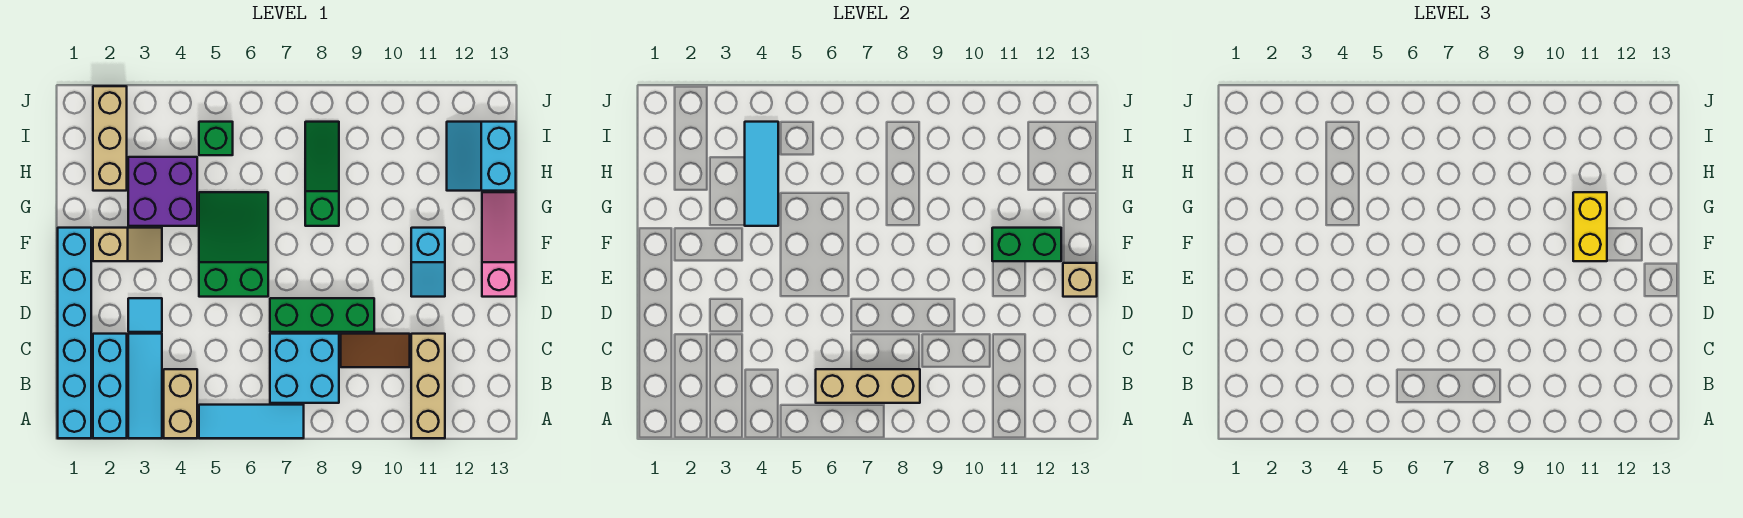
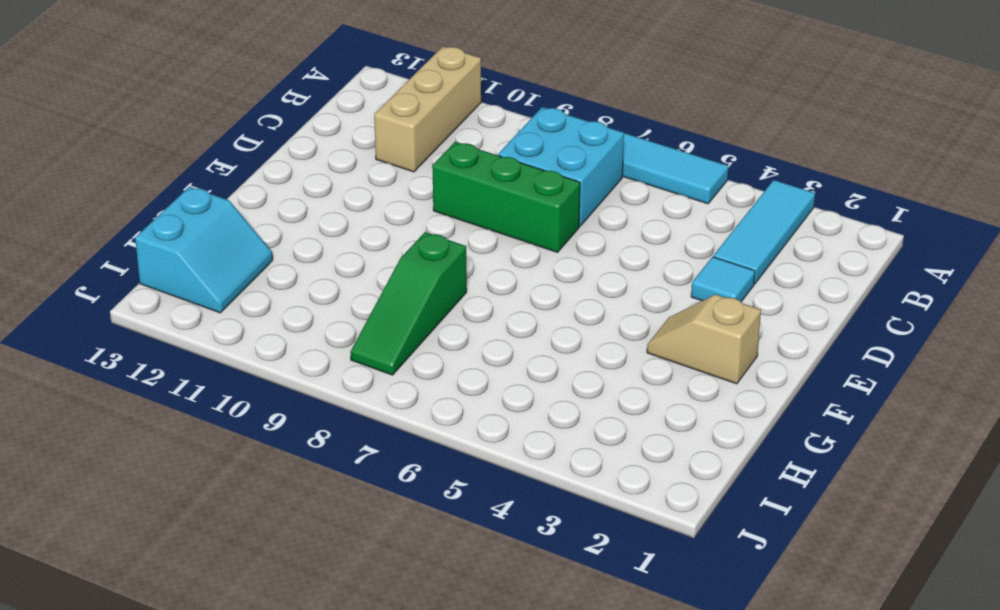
none -> cyan 1x6 brick [58,228,91,438]
none -> cyan 1x3 brick [93,334,127,438]
none -> tan 1x2 brick [164,369,197,438]

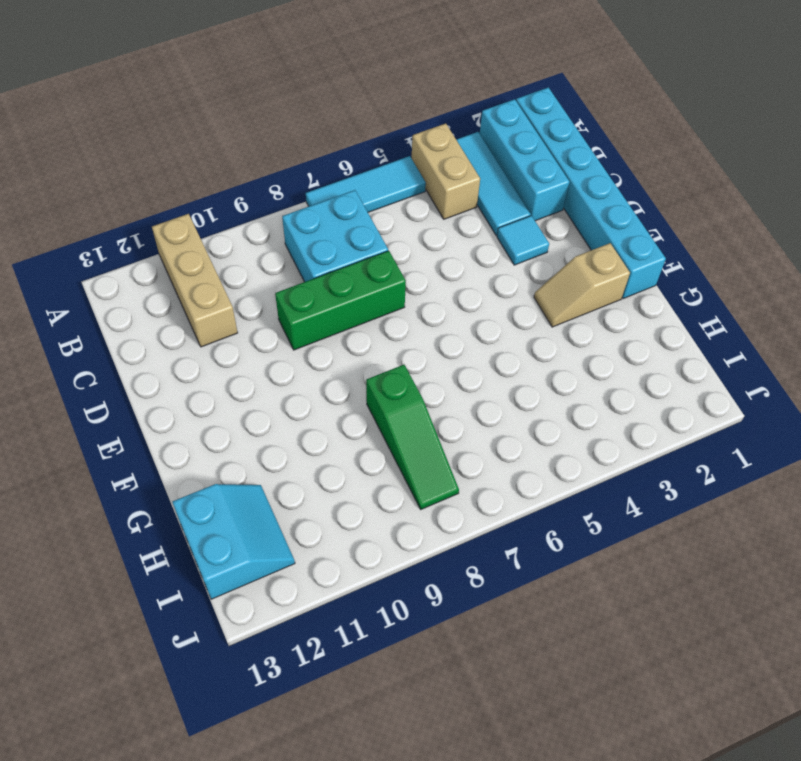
none -> brown 1x2 tile [341,334,410,367]
none -> green 2x3 slope [199,192,268,297]
none -> cyan 1x2 slope [411,228,445,297]

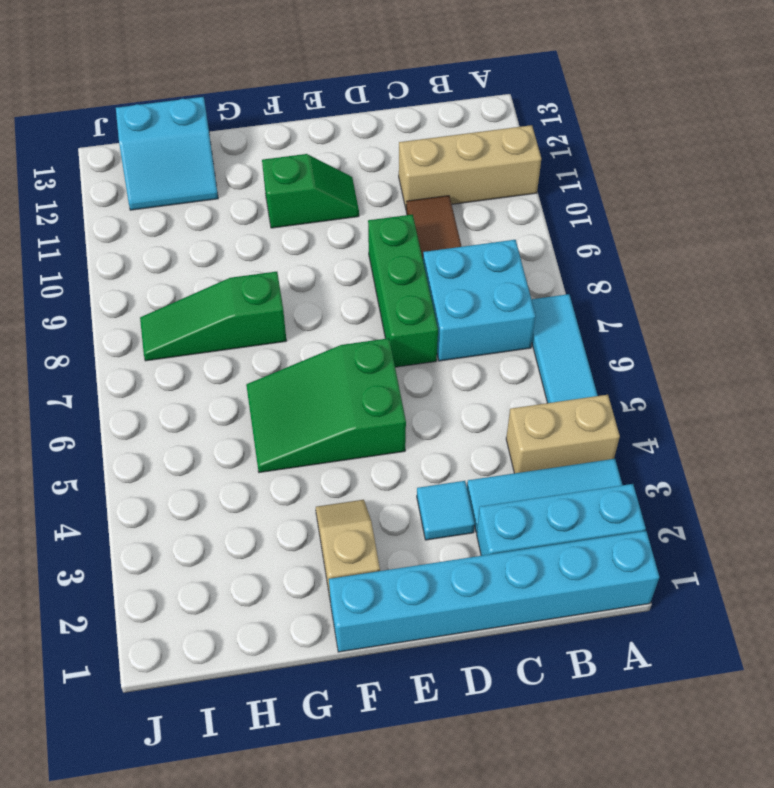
green 1x2 slope [262,154,359,228] -> cyan 1x2 slope [411,228,445,297]
none -> pink 1x3 slope [482,192,516,297]
none -> purple 2x2 brick [128,157,197,226]
none -> tan 1x3 brick [93,86,127,191]

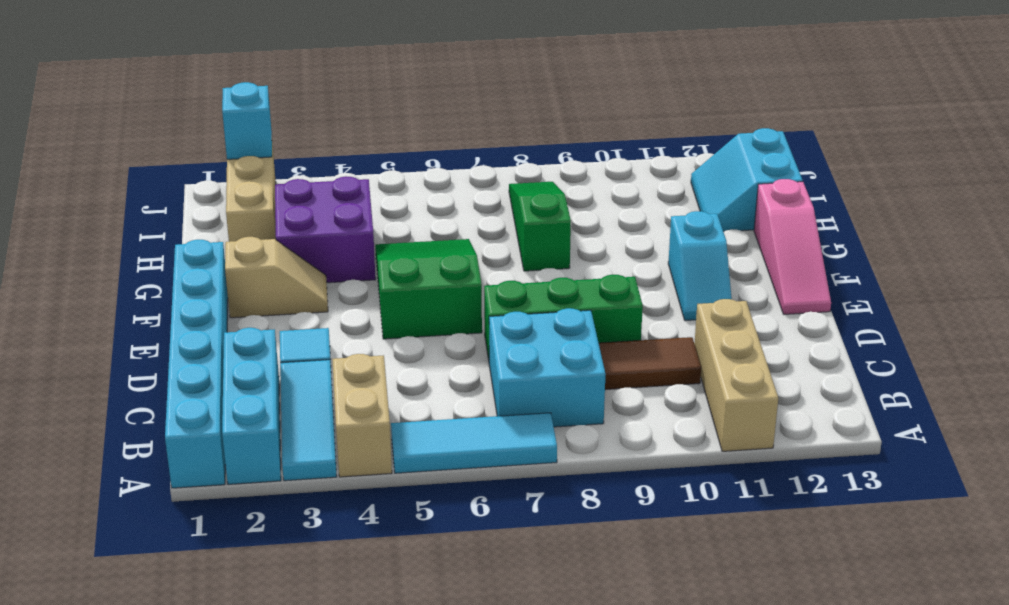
pink 1x3 slope [754,179,831,314] -> pink 1x3 slope turned to [482,192,516,297]
cyan 1x1 brick [222,82,272,159] -> none
none -> green 1x1 brick [199,122,233,155]
none -> tan 1x3 brick [816,369,920,403]
none -> tan 1x1 brick [1063,263,1097,297]

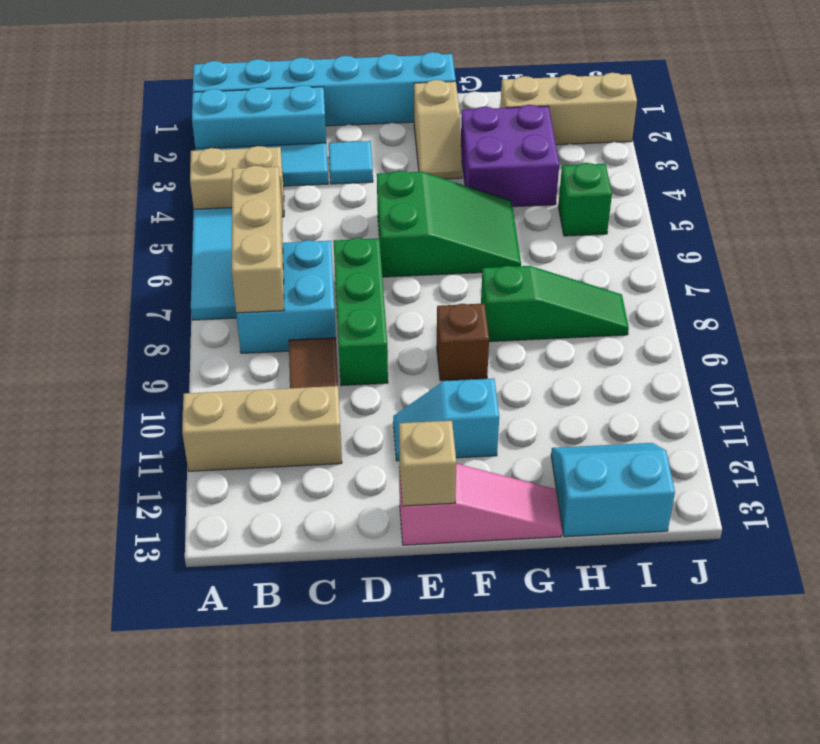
brown 1x1 brick [437,304,489,381] -> none
none -> green 1x2 brick [992,228,1061,261]
none -> cyan 1x3 tile [745,122,778,226]
none -> yellow 1x2 brick [1573,192,1607,261]

